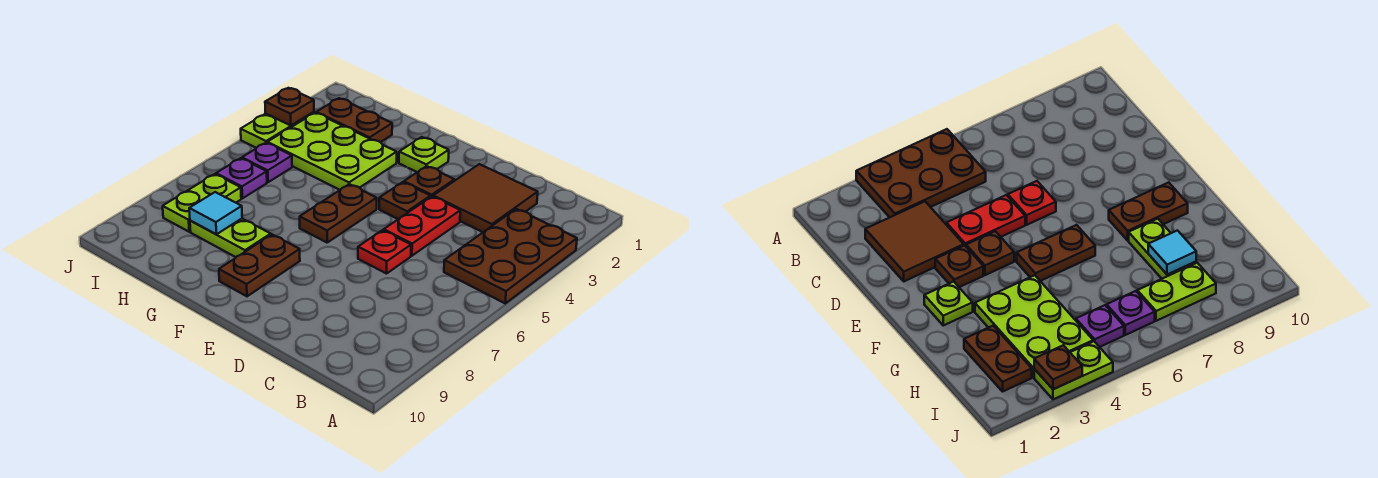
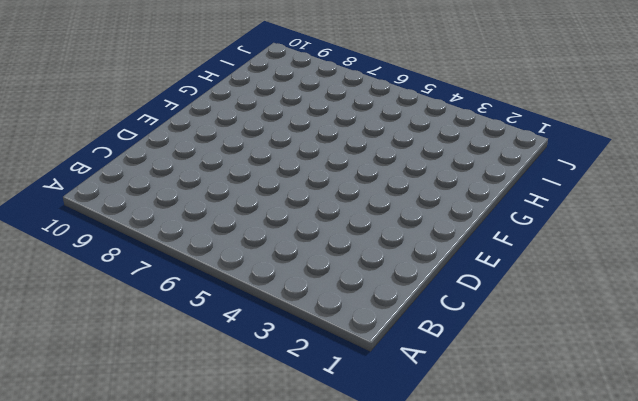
none -> brown 2x3 plate [444,209,577,303]
none -> brown 2x2 tile [433,164,538,232]
none -> red 1x2 plate [384,197,460,256]

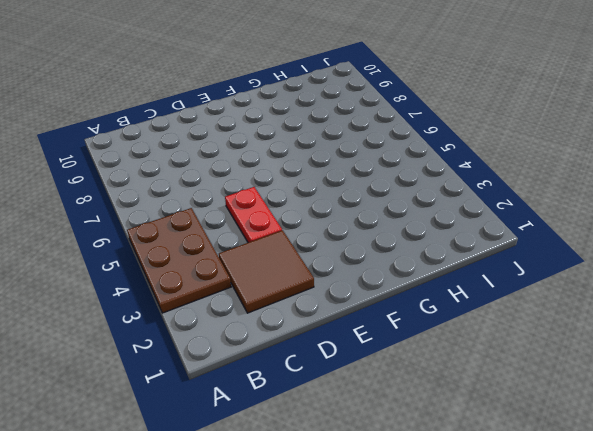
none -> red 1x1 plate [358,230,411,274]
none -> brown 1x1 plate [404,166,454,197]
none -> brown 1x1 plate [379,182,431,219]

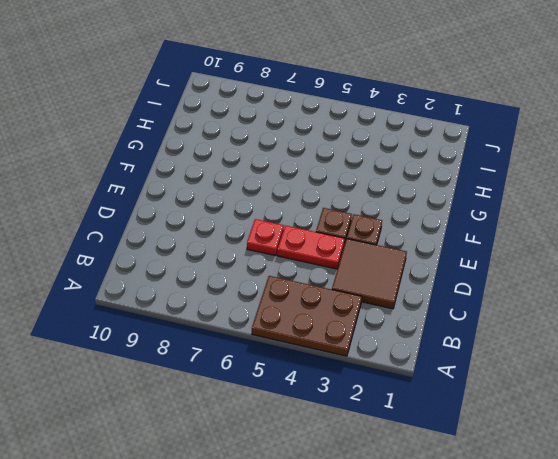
none -> lime 1x1 plate [399,137,449,172]
none -> brown 1x2 plate [300,184,377,242]
none -> brown 1x2 plate [219,235,300,296]

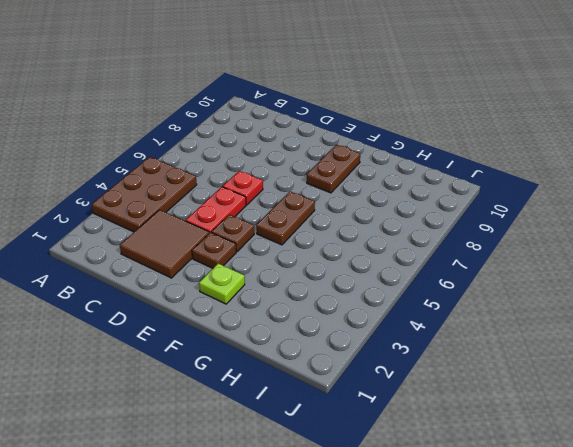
none -> lime 2x3 plate [267,113,397,190]
none -> lime 1x2 plate [190,219,271,257]
none -> brown 1x2 plate [316,98,392,142]

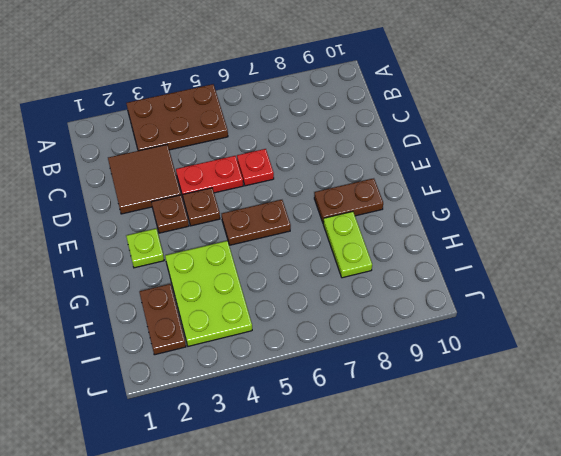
none -> purple 1x1 plate [242,143,292,182]
none -> purple 1x1 plate [216,158,267,198]
none -> lime 1x2 plate [163,174,241,232]

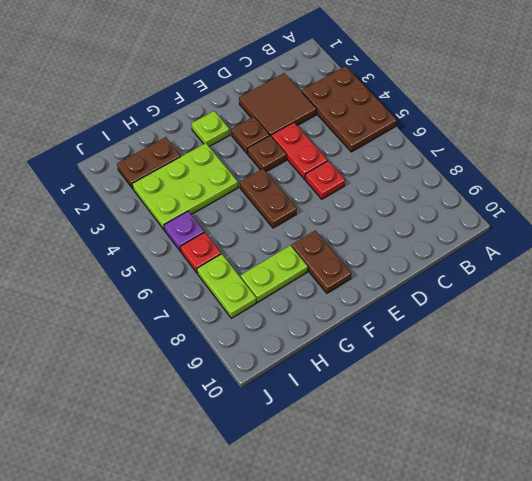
red 1x1 plate [180,232,221,273] -> purple 1x1 plate [216,158,267,198]
none -> lime 1x2 plate [241,112,314,148]
none -> cyan 1x1 tile [189,192,242,234]
none -> brown 1x1 plate [265,88,314,125]

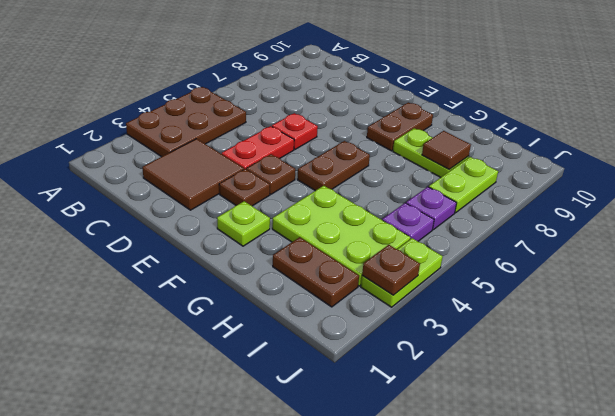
brown 1x1 tile [422,131,471,169] -> cyan 1x1 tile [189,192,242,234]

